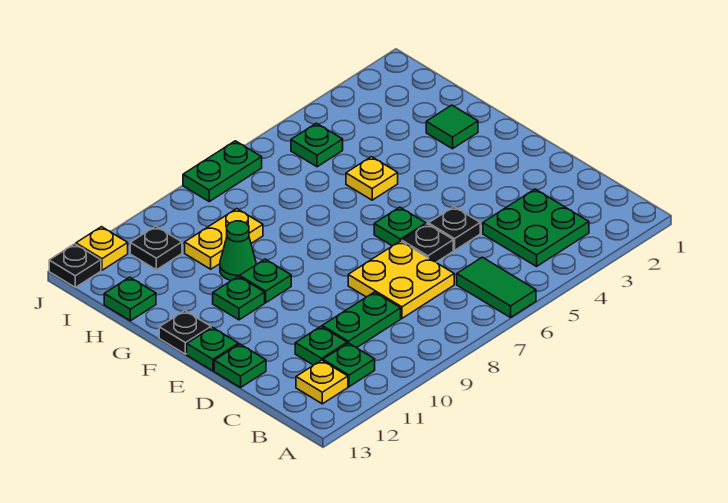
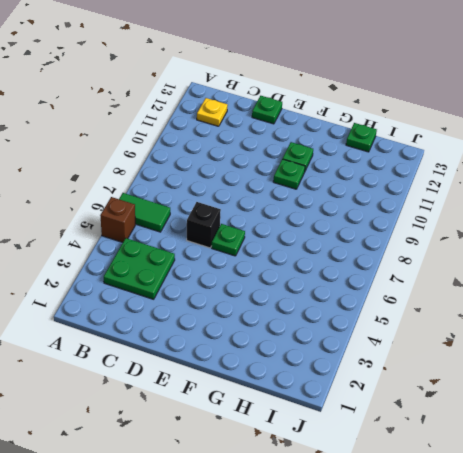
brown 1x1 brick [100,197,135,242] -> none
black 1x1 brick [187,202,221,248] -> black 1x1 plate [402,224,453,262]
none -> green 1x1 plate [323,343,375,387]
none -> yellow 2x2 plate [348,241,454,318]
none -> green 1x2 plate [322,292,401,347]

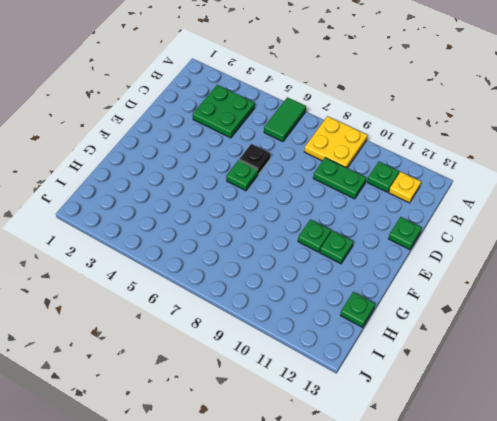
yellow 2x2 plate [304,116,368,168] -> yellow 2x2 plate moved to [348,241,454,318]
none -> green 1x1 plate [295,327,347,365]
none -> black 1x1 plate [429,207,480,250]
none -> green 1x1 plate [187,327,239,371]

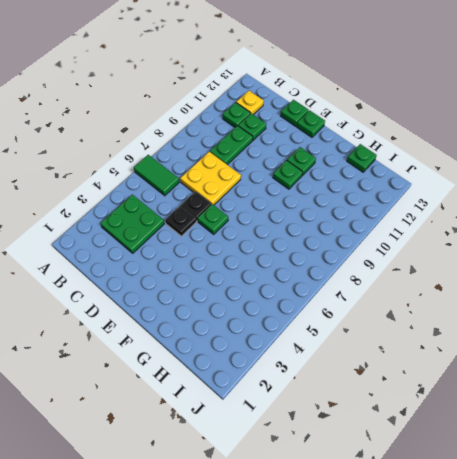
none -> black 1x1 plate [159,311,211,354]
none -> green 1x1 tile [426,105,478,149]
none -> yellow 1x1 plate [346,157,398,200]

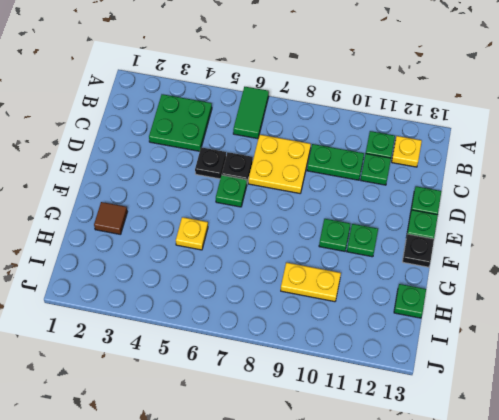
brown 1x1 tile [94,202,127,235] -> green 1x1 tile [426,105,478,149]
none -> green 1x1 cone [220,221,256,281]
none -> green 1x1 plate [291,123,343,167]
none -> black 1x1 plate [130,226,182,270]

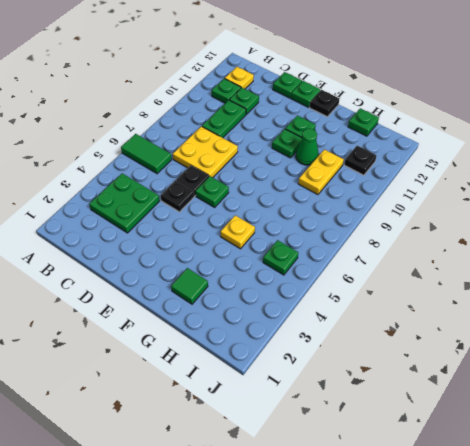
none -> green 1x2 plate [183,141,262,201]
none -> yellow 1x1 plate [76,227,128,270]
none -> black 1x1 plate [49,244,101,287]

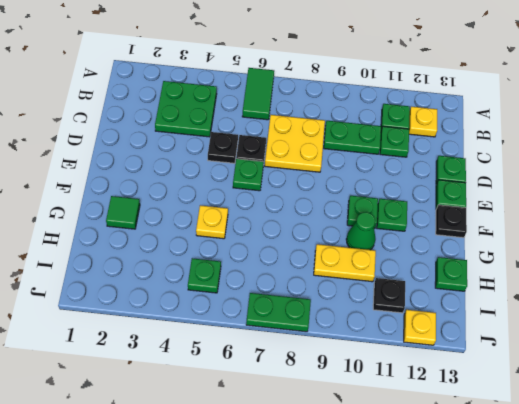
none -> black 1x1 plate [49,244,101,287]

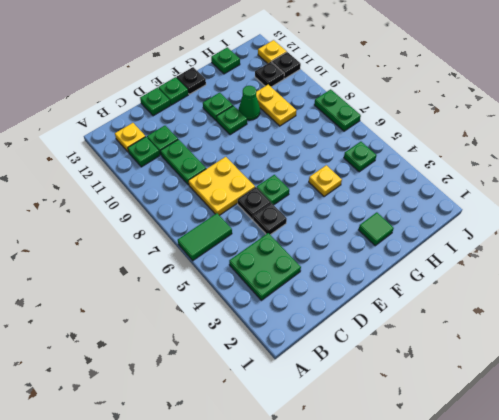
black 1x1 plate [272,52,301,78] -> black 1x1 plate moved to [49,244,101,287]

